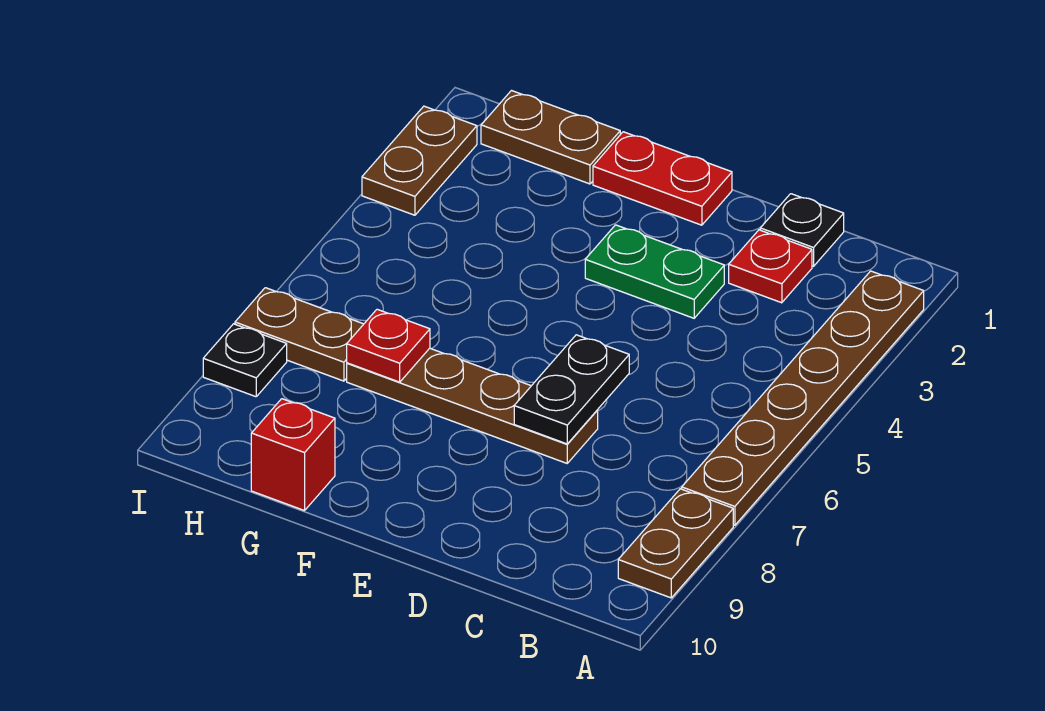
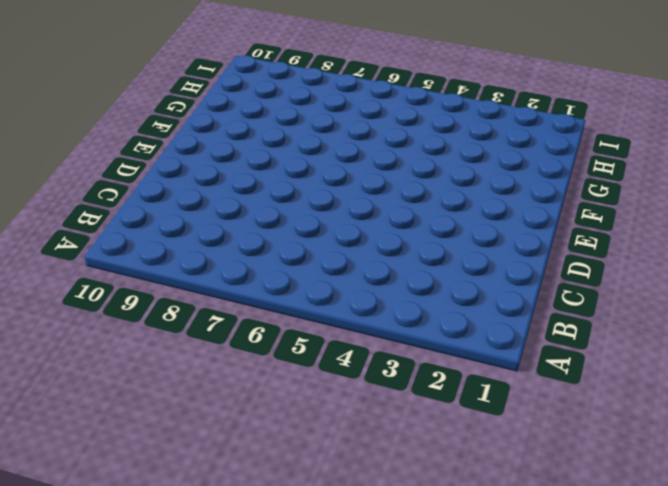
none -> brown 1x6 plate [682,271,924,525]
none -> brown 1x2 plate [618,489,733,598]
none -> black 1x1 plate [760,194,844,266]

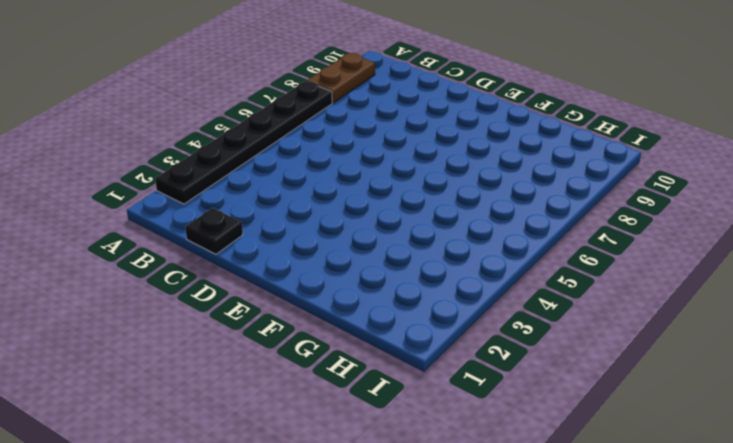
black 1x6 plate [155,81,332,204] -> brown 1x6 plate [682,271,924,525]
none -> red 1x1 plate [729,230,812,303]
none -> green 1x2 plate [585,225,724,318]
none -> brown 1x4 plate [347,348,598,463]

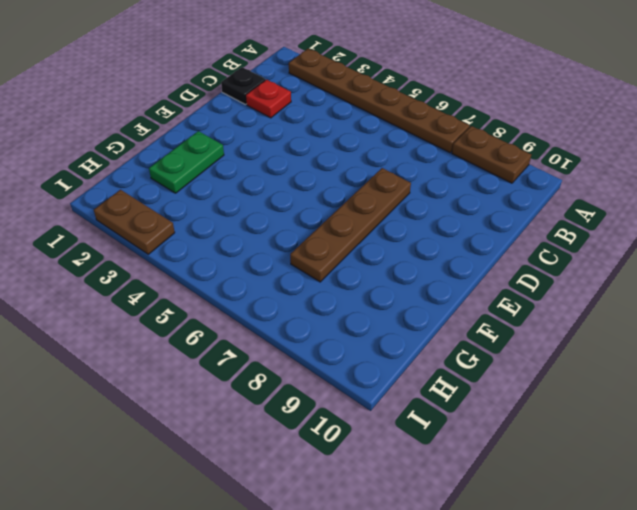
green 1x2 plate [149,131,224,193] -> green 1x2 plate moved to [585,225,724,318]
none -> red 1x2 plate [593,132,732,225]
none -> brown 1x2 plate [481,91,620,184]
none -> red 1x1 brick [251,399,335,511]

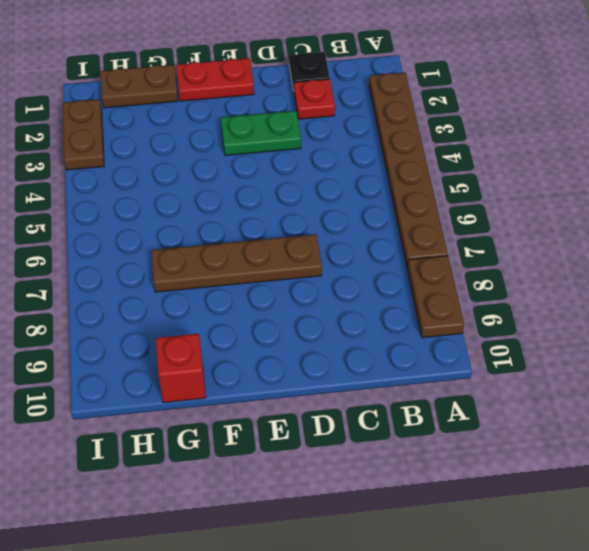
none -> brown 1x2 plate [235,288,363,381]
none -> black 1x1 plate [203,324,287,397]
none -> black 1x2 plate [514,335,629,444]

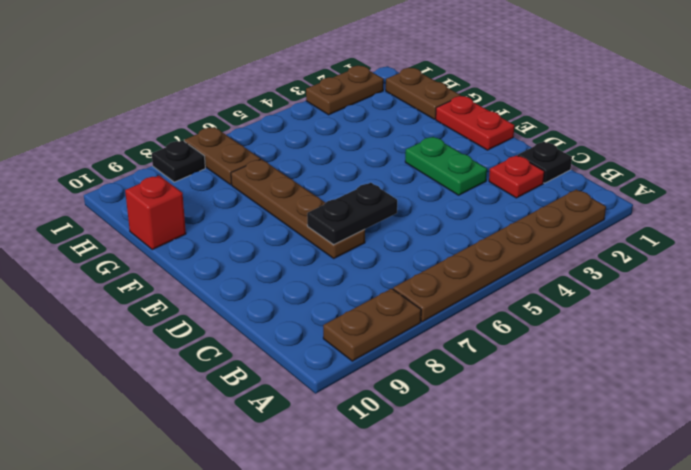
none -> red 1x1 plate [347,309,430,382]

